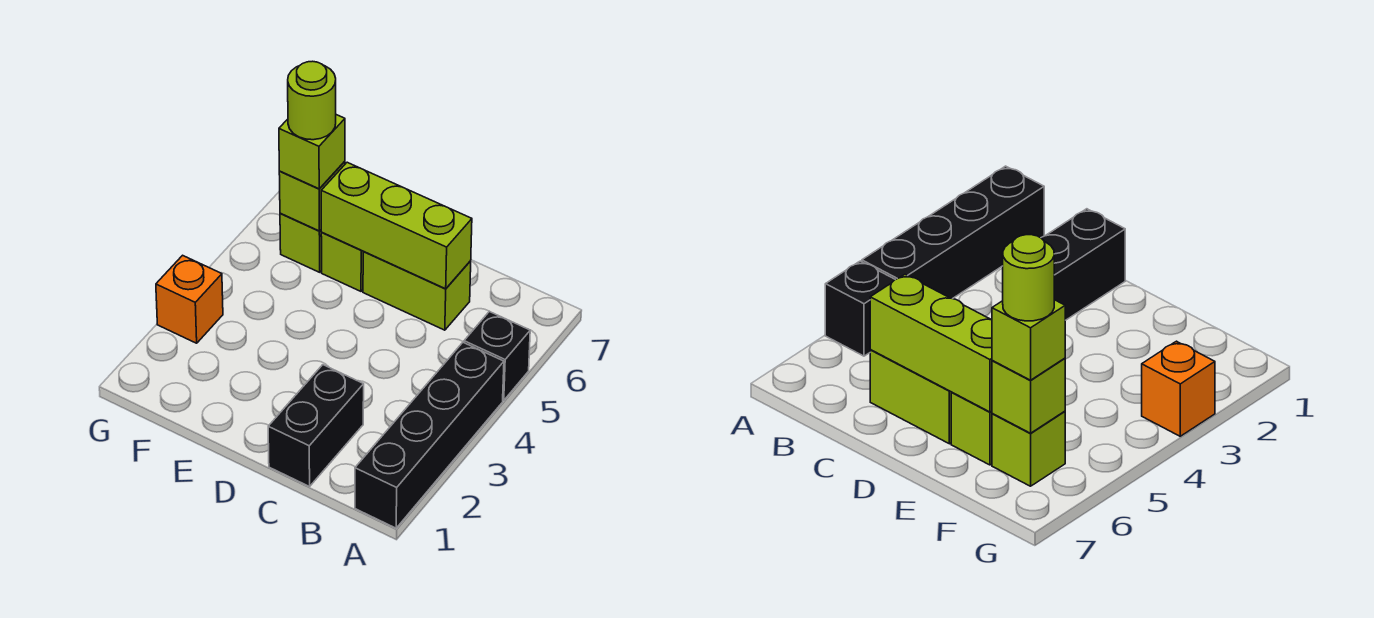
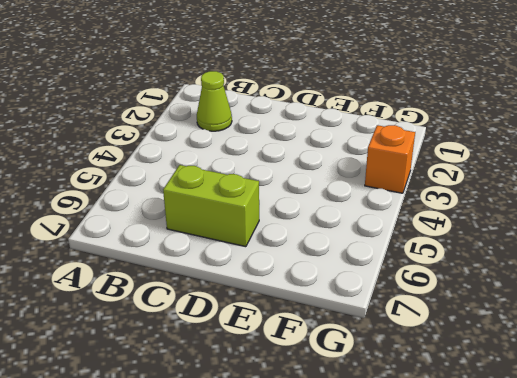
lime 1x1 cone [197,71,232,131] -> none
none -> black 1x4 brick [355,343,504,528]
none -> black 1x1 brick [464,311,530,400]

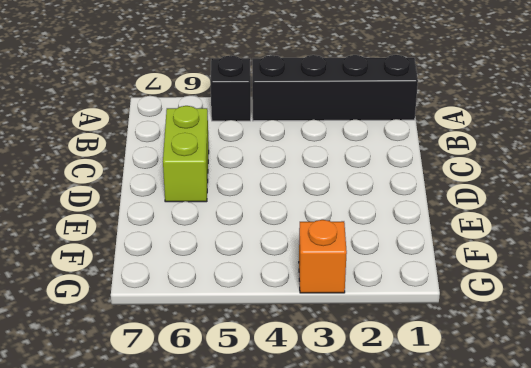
none -> black 1x2 brick [268,365,364,487]
none -> lime 1x1 brick [321,233,363,291]

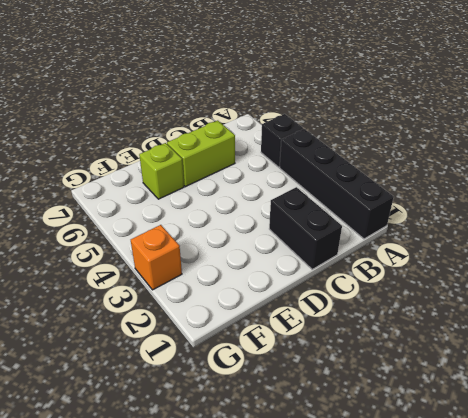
none -> lime 1x1 brick [280,213,322,272]
none -> lime 1x3 brick [321,162,472,289]

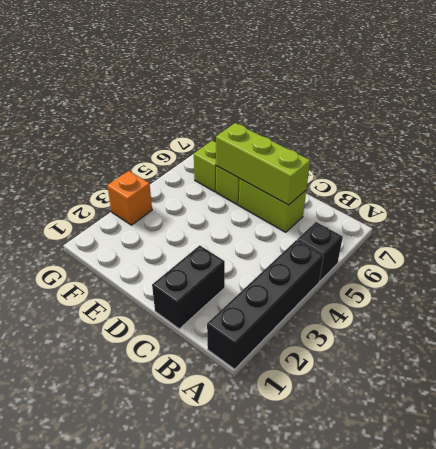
none -> lime 1x1 brick [279,161,345,231]
none -> lime 1x1 brick [279,115,345,189]

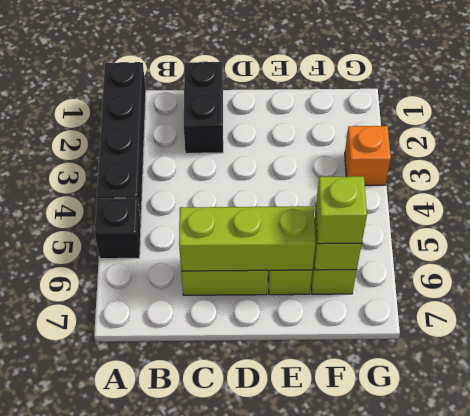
none -> lime 1x1 round brick [288,61,336,140]

